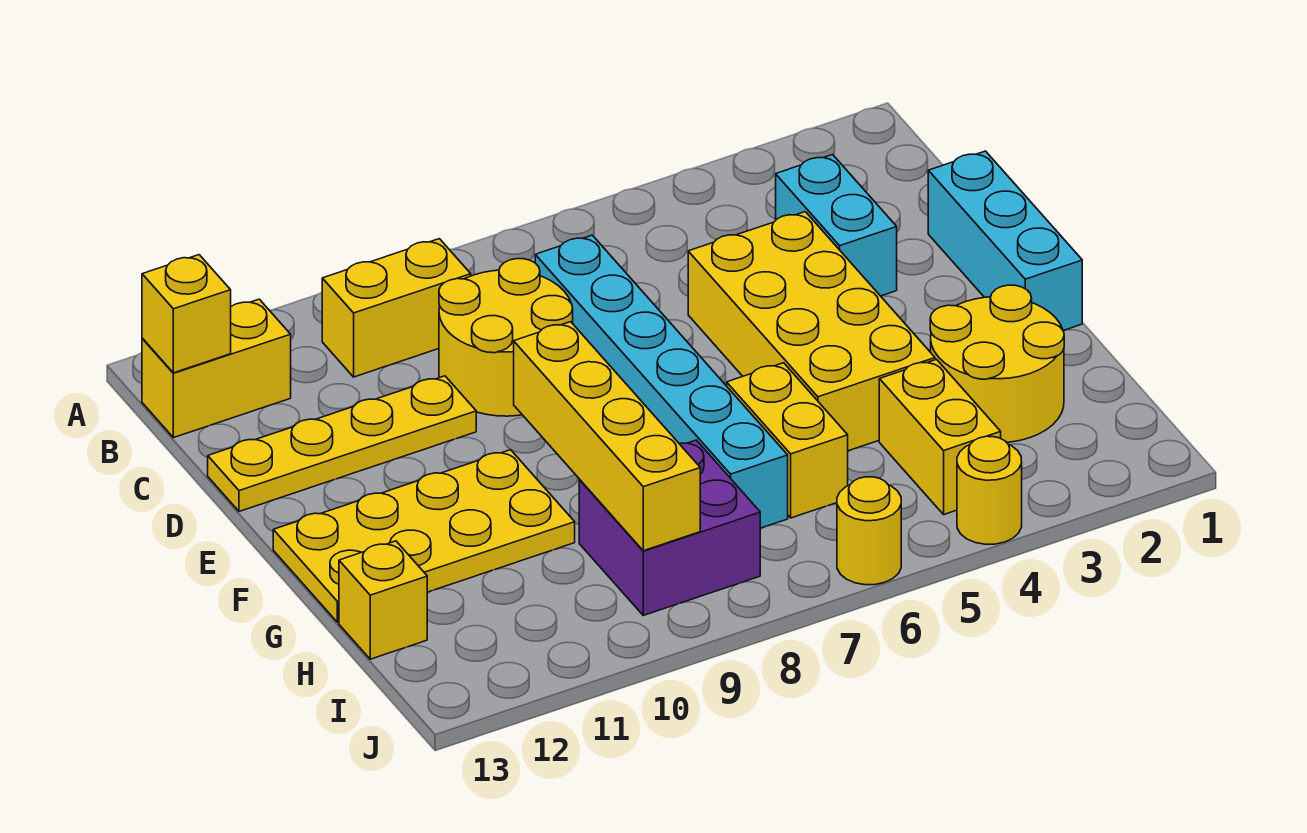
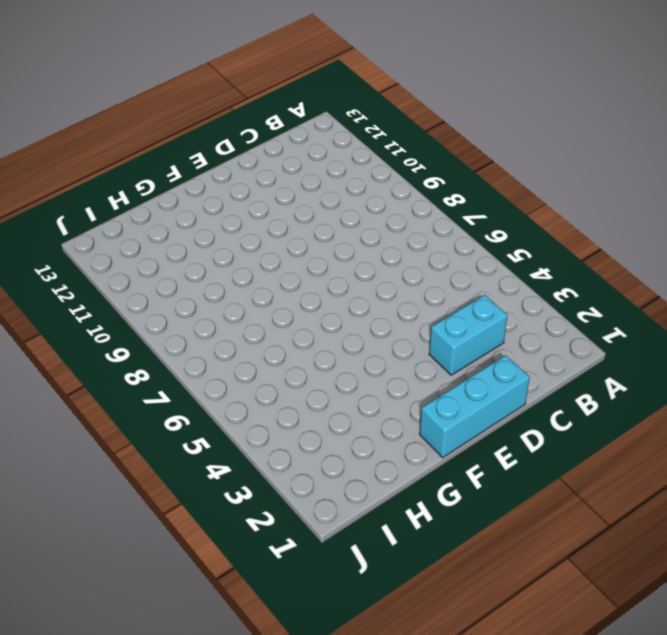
none -> yellow 1x2 brick [322,239,471,377]
none -> yellow 1x2 brick [142,299,291,438]
none -> cyan 1x6 brick [535,235,788,528]

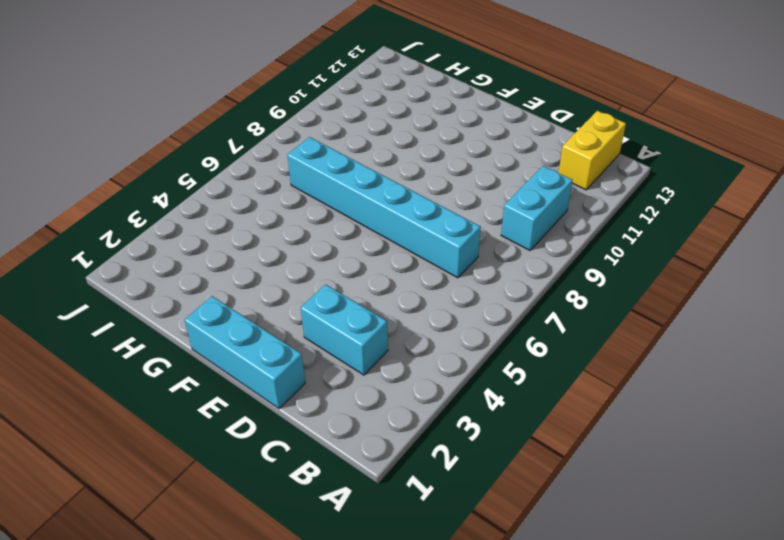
cyan 1x2 brick [501,166,572,250] -> yellow 1x2 brick [322,239,471,377]
none -> yellow 2x2 round brick [439,259,573,416]
none -> yellow 2x4 brick [688,212,935,451]
none -> yellow 1x4 plate [208,376,476,511]

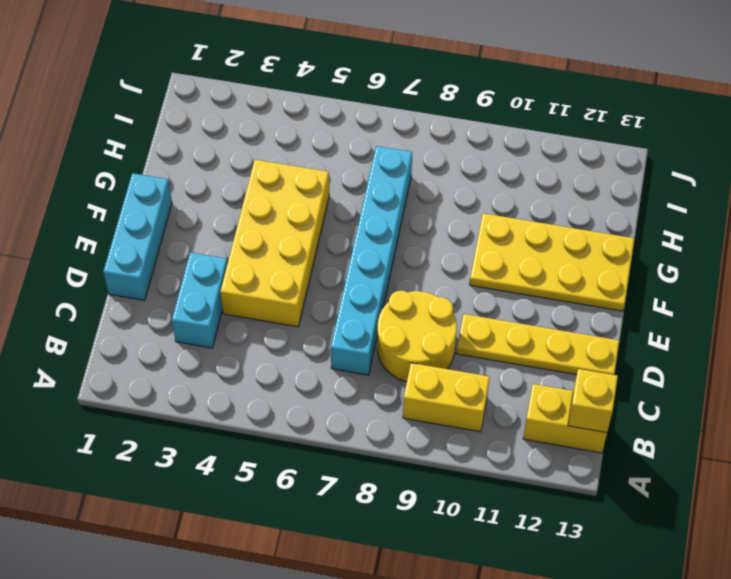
none -> yellow 2x2 round brick [930,285,1064,442]
none -> yellow 1x2 brick [727,363,848,518]
none -> yellow 1x2 brick [879,359,1001,514]

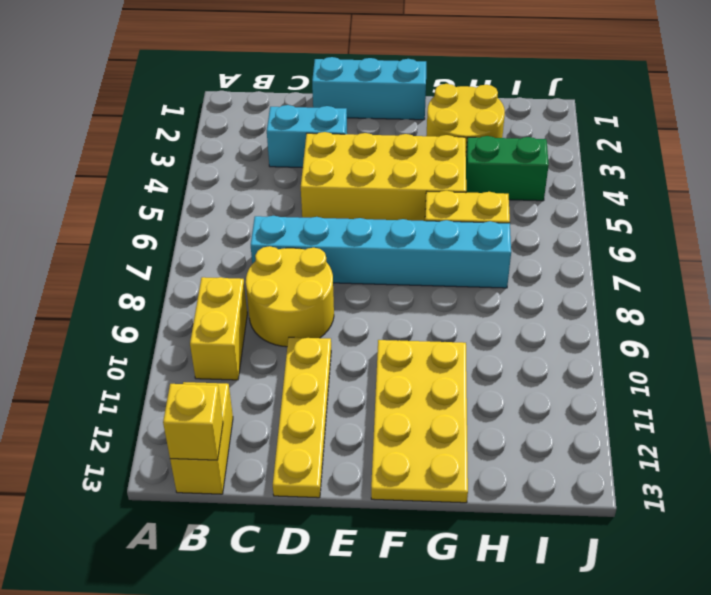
green 1x2 brick [466,136,549,201] -> yellow 1x2 brick [879,359,1001,514]
none -> purple 2x2 brick [579,440,760,615]
none -> yellow 1x1 brick [339,541,427,659]
none -> yellow 1x1 round brick [957,436,1022,544]

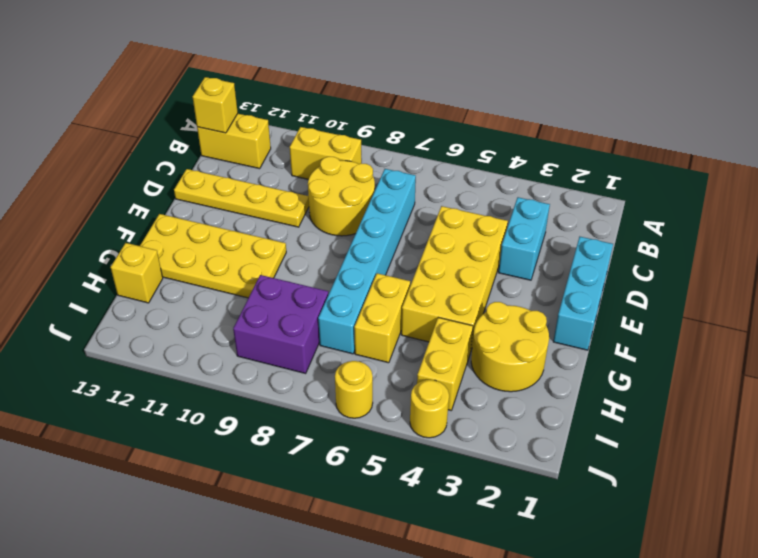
none -> yellow 1x4 brick [514,322,700,551]

